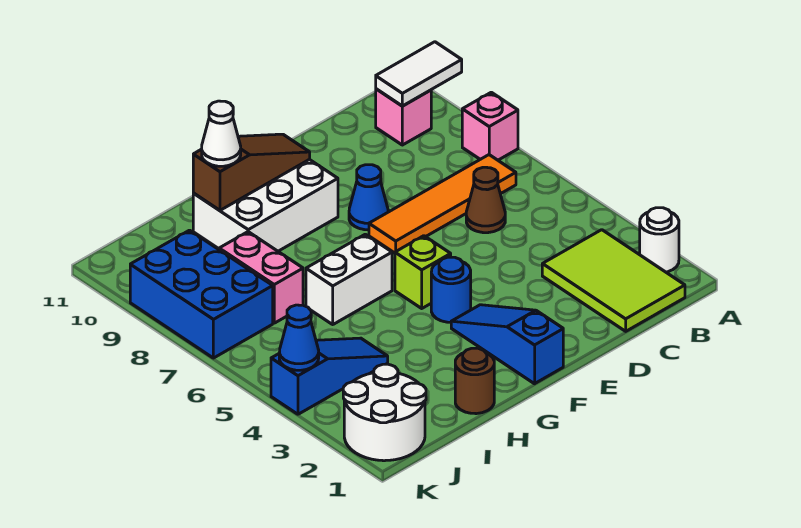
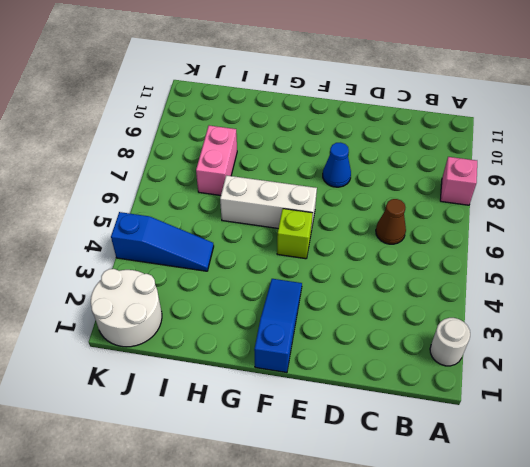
white 1x3 brick [220,175,317,231] -> white 1x2 brick [306,234,392,324]
none -> lime 2x3 tile [542,230,685,331]
none -> orange 1x4 tile [369,155,516,253]
none -> pink 1x1 brick [376,89,431,145]

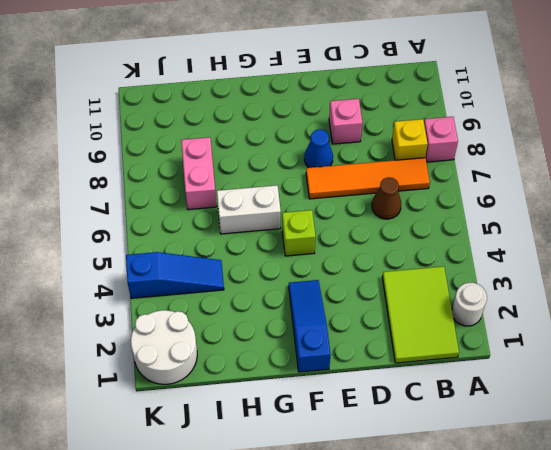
yellow 1x1 brick [392,119,428,160] -> none
pink 1x1 brick [329,99,363,144] -> pink 1x1 brick moved to [376,89,431,145]
none -> blue 1x1 round brick [431,257,471,322]
none -> white 2x3 brick [193,159,338,251]
none -> brown 1x1 round brick [455,348,494,414]

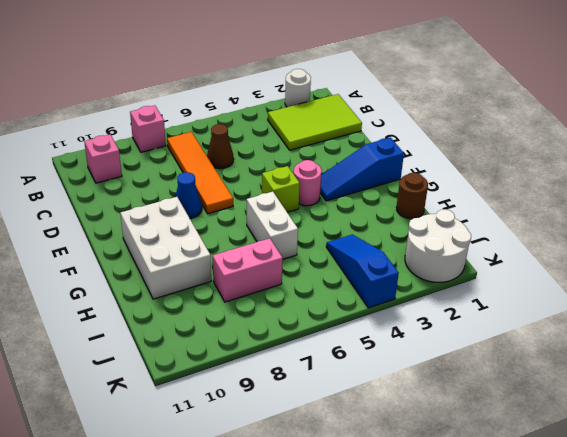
pink 1x1 round brick [294,160,322,206] -> blue 1x1 round brick [431,257,471,322]
none -> blue 2x3 brick [130,230,273,358]
none -> white 1x2 tile [376,42,462,106]
none -> brown 1x3 slope [193,134,310,210]

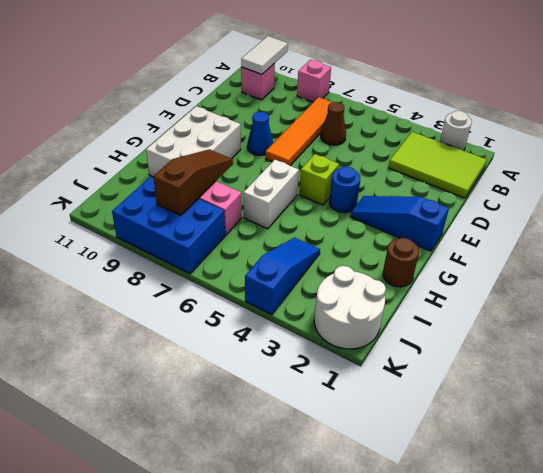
brown 1x3 slope [153,149,233,215] -> brown 1x3 slope moved to [193,134,310,210]
none -> blue 1x1 cone [279,305,319,370]
none -> white 1x1 cone [202,101,241,166]

